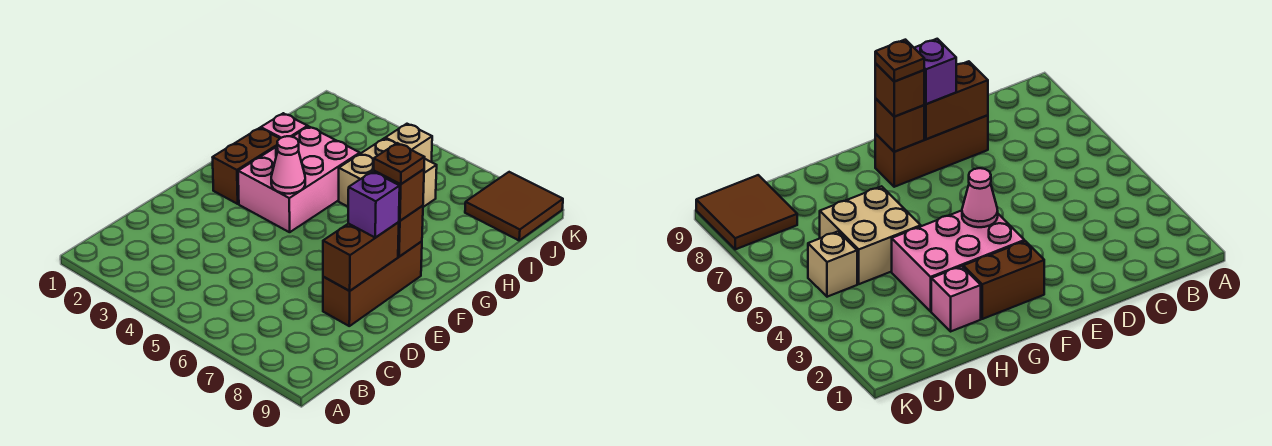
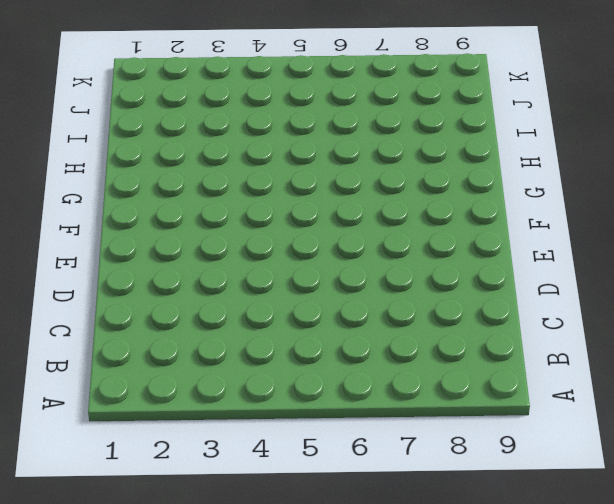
none -> brown 1x3 brick [323,241,422,326]
none -> brown 1x2 brick [213,128,280,204]
none -> pink 2x3 brick [238,127,360,232]

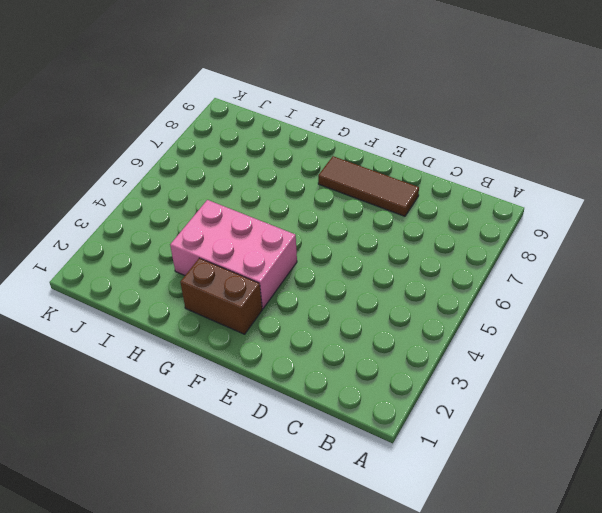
brown 1x3 tile [318,156,419,216] -> brown 1x3 brick [323,241,422,326]
none -> pink 1x1 brick [261,113,308,138]
none -> tan 2x2 brick [339,138,437,207]
none -> tan 1x1 brick [385,124,432,162]

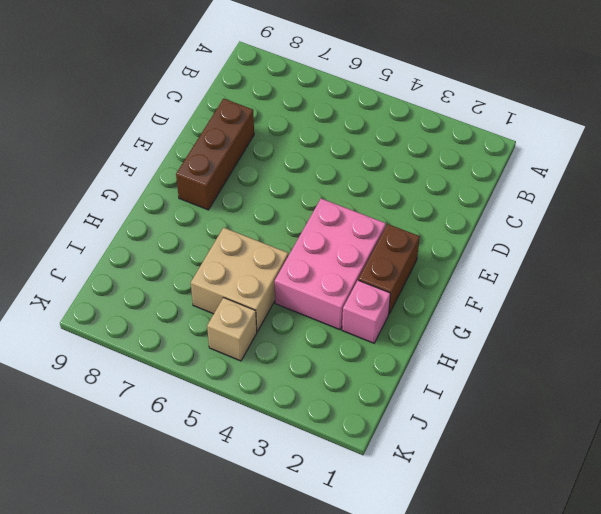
none -> brown 2x2 tile [465,172,563,240]
none -> brown 1x2 brick [323,222,399,291]
none -> pink 1x1 cone [271,136,305,194]

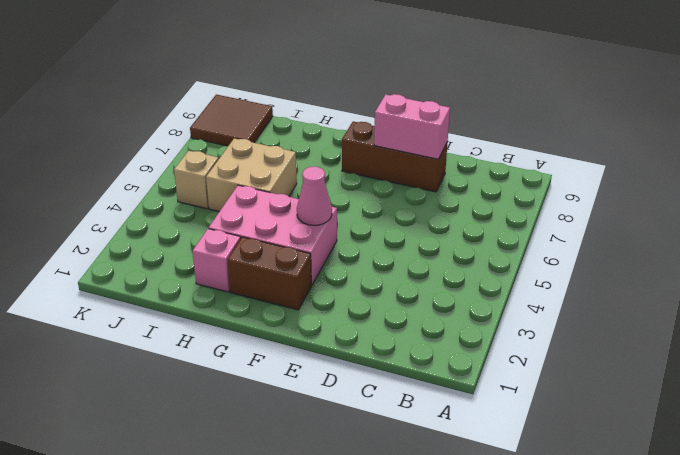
pink 1x2 brick [374,94,450,159] -> brown 1x2 brick [323,222,399,291]
none -> brown 1x1 brick [398,206,423,257]
none -> purple 1x1 brick [348,172,400,238]
none -> brown 1x1 brick [374,169,424,221]

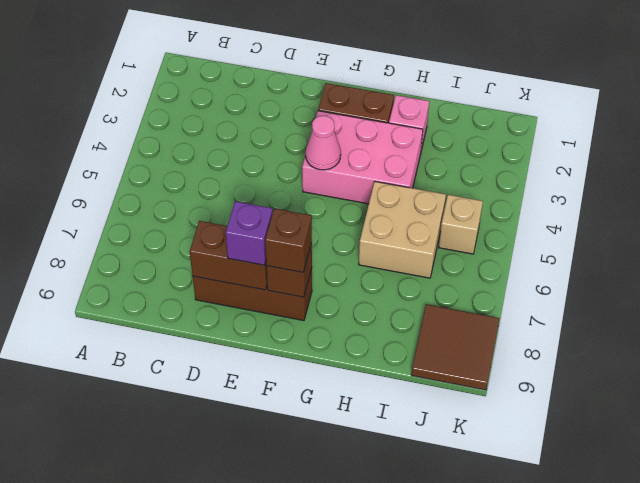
none -> brown 1x1 plate [374,143,425,184]

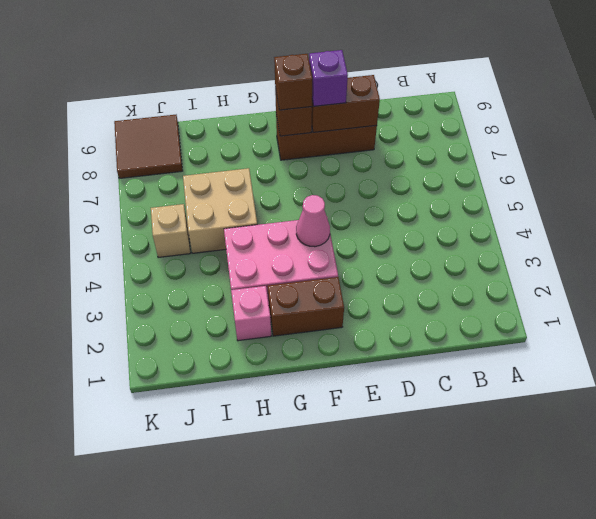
none -> brown 1x1 plate [374,143,425,184]

